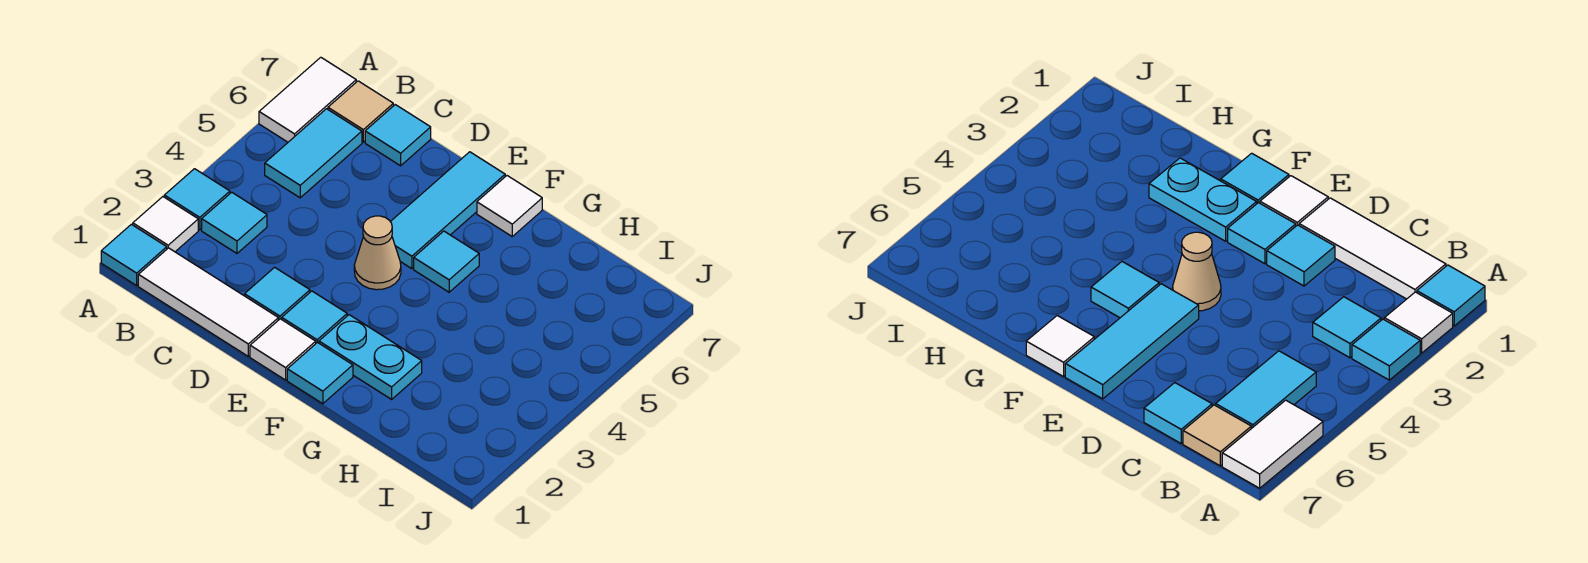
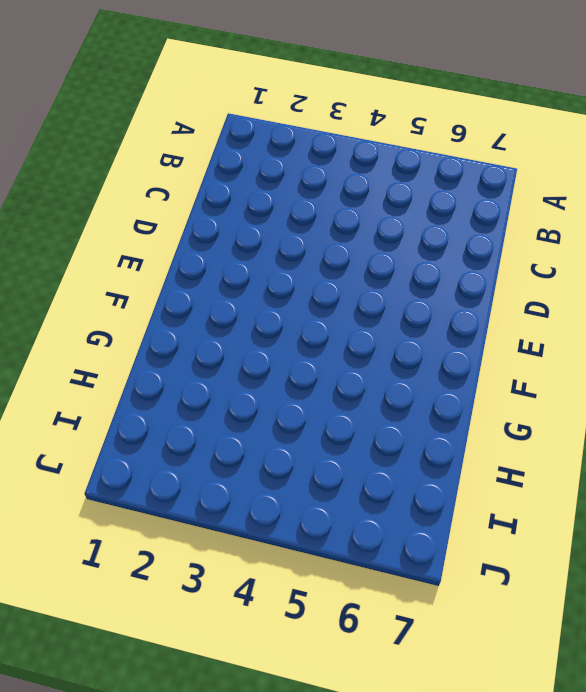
none -> cyan 1x1 tile [101,224,167,285]
none -> white 1x1 tile [133,197,198,252]
none -> cyan 1x1 tile [164,169,230,230]

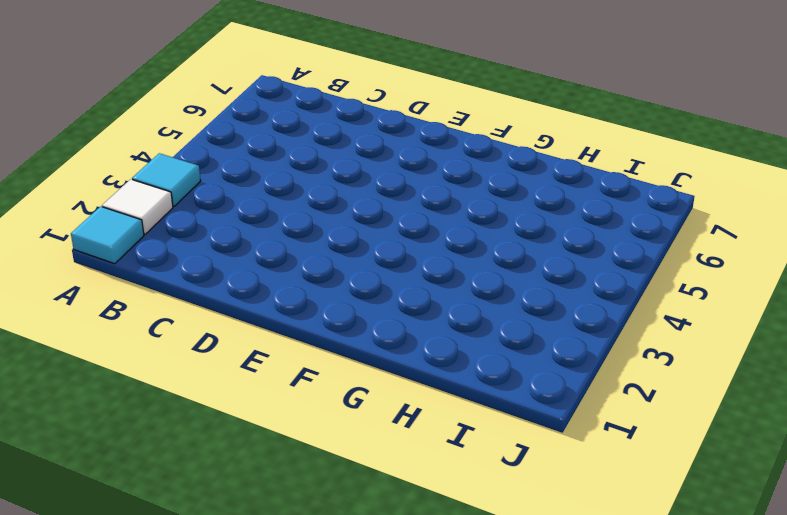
none -> white 1x2 tile [259,57,356,142]
none -> white 1x3 tile [138,248,278,356]
none -> cyan 1x1 tile [202,192,267,253]

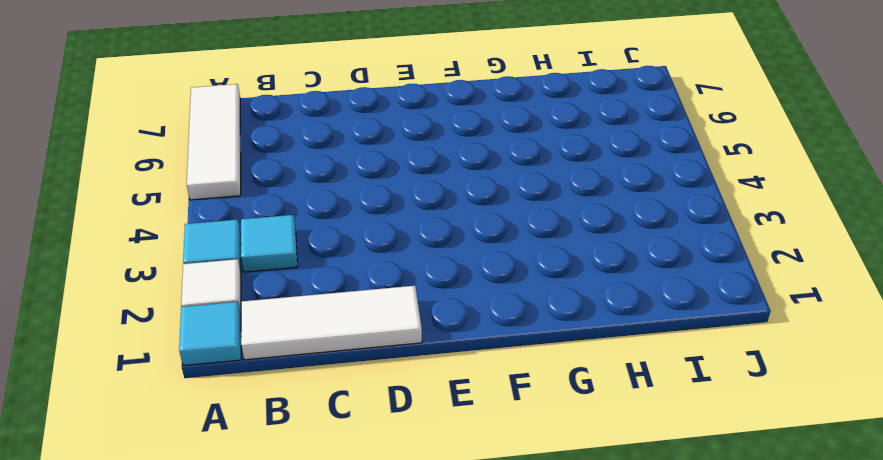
white 1x3 tile [187,84,241,200] -> white 1x2 tile [259,57,356,142]
none -> cyan 1x2 tile [265,109,362,198]
none -> tan 1x1 tile [328,81,393,142]
none -> cyan 1x1 tile [365,105,431,166]

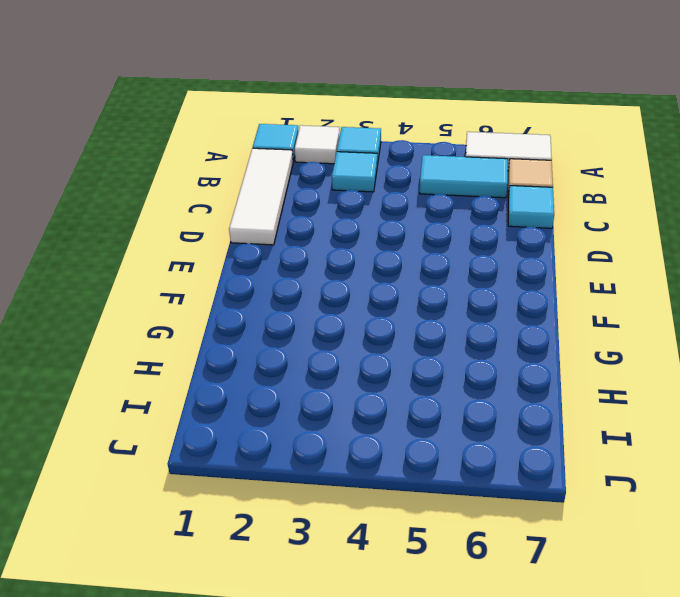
none -> cyan 1x1 tile [245,267,310,320]
none -> white 1x1 tile [250,319,316,380]
none -> cyan 1x1 tile [282,291,347,343]

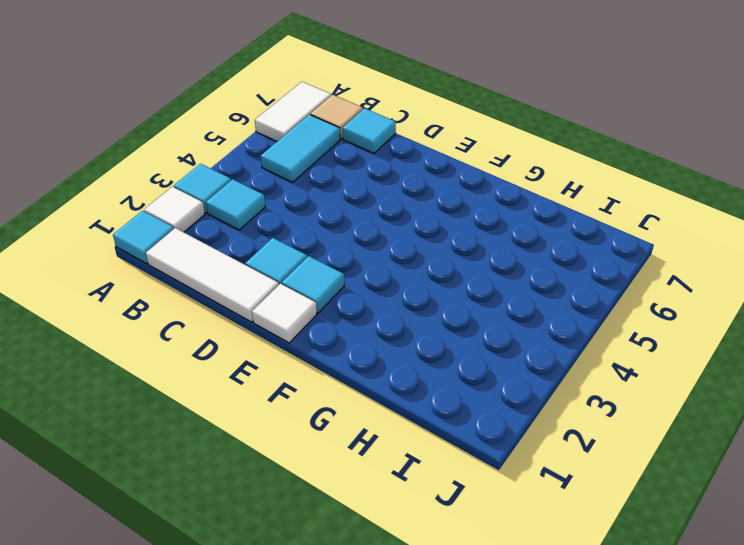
none -> tan 1x1 cone [354,216,401,290]
none -> cyan 1x3 tile [390,152,505,269]
none -> cyan 1x1 tile [287,342,353,404]

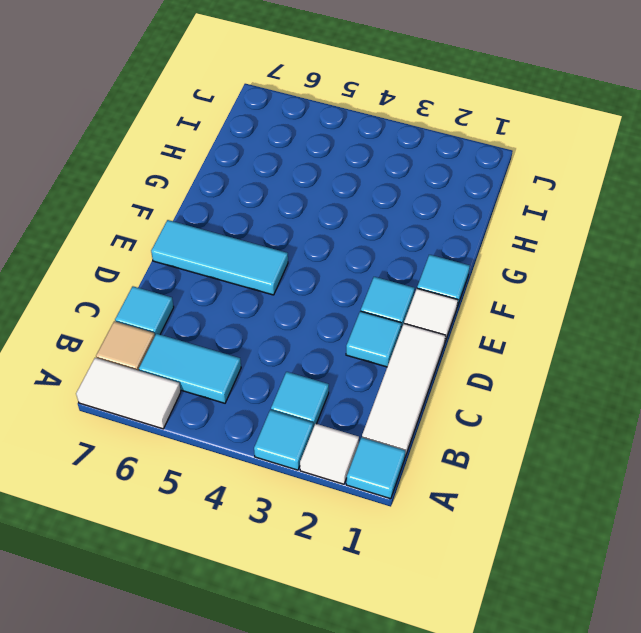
none -> tan 1x1 cone [354,216,401,290]
none -> cyan 1x2 plate [319,315,422,399]
none -> cyan 1x1 tile [414,231,479,292]

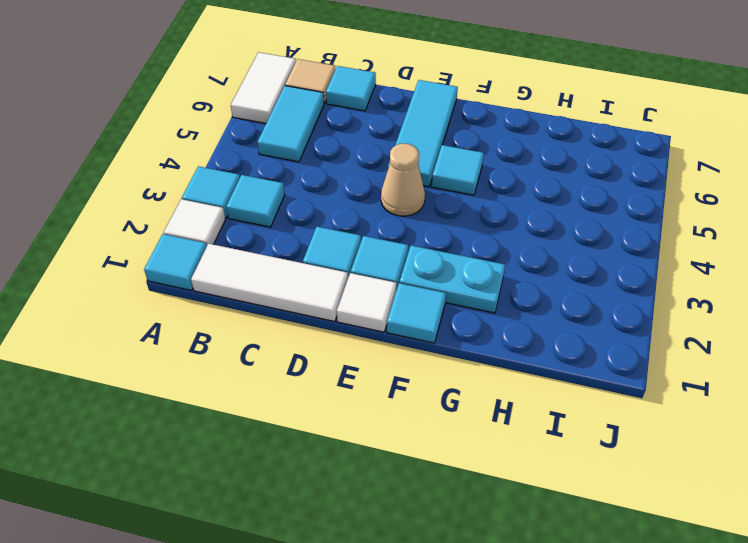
none -> white 1x1 tile [477,176,542,236]

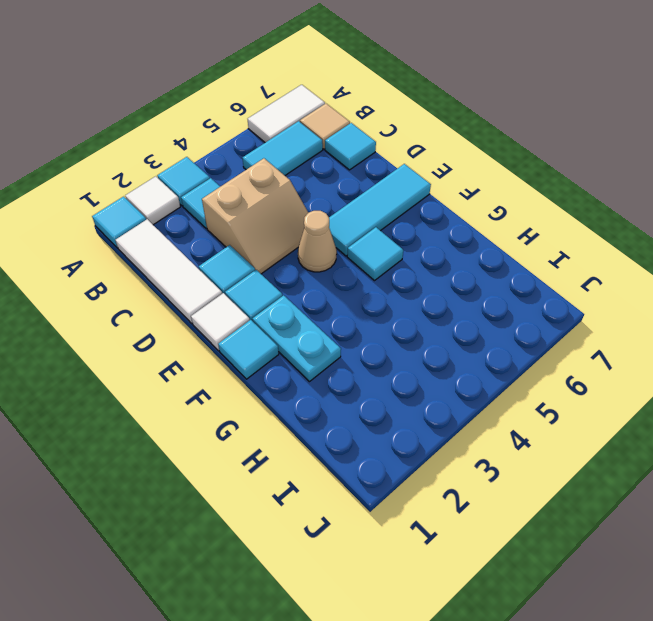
tan 2x2 slope [202,158,308,274] -> none
none -> white 1x1 tile [477,176,542,236]

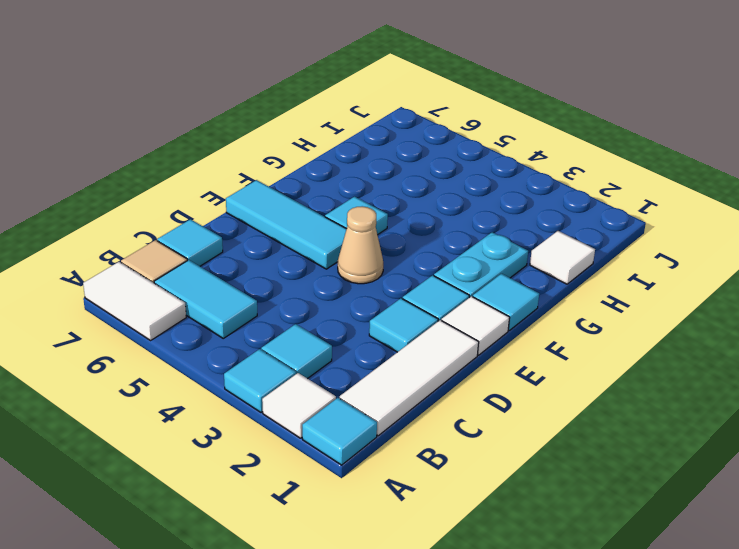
white 1x1 tile [530,231,595,284] -> white 1x1 tile moved to [477,176,542,236]

